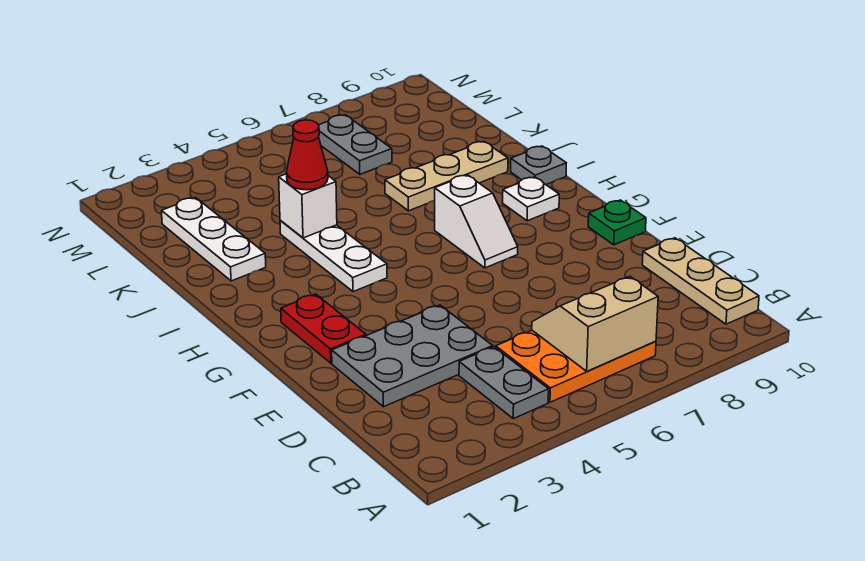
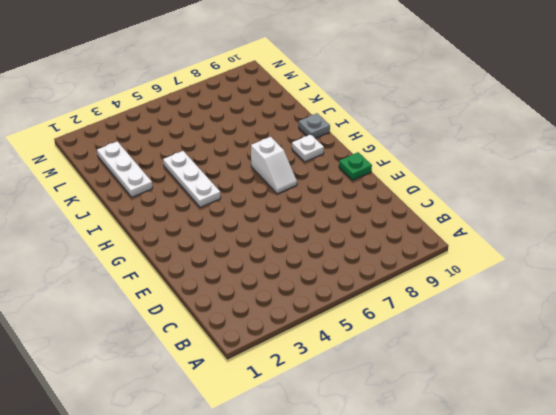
none -> grey 1x2 plate [459,347,549,419]
none -> orange 2x3 plate [496,331,656,402]
none -> tan 1x3 plate [642,238,759,324]

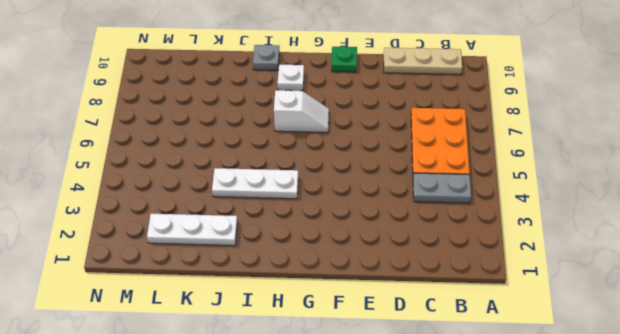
none -> grey 2x3 plate [332,305,493,407]
none -> red 1x2 plate [281,294,366,363]
none -> tan 1x3 plate [385,142,508,211]

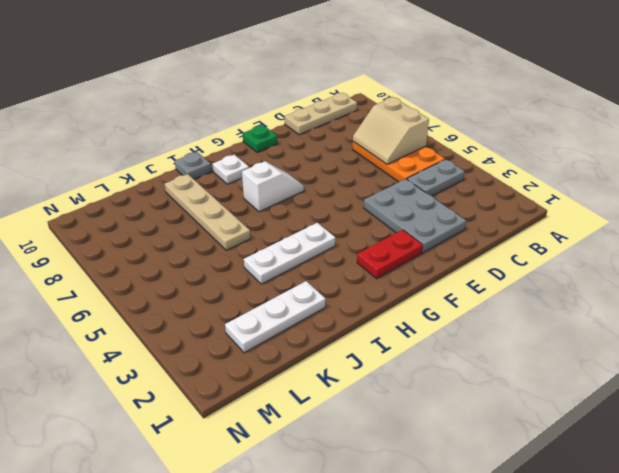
tan 1x4 plate [165,174,250,250] -> tan 1x3 plate [385,142,508,211]
none -> grey 1x2 plate [319,115,392,174]
none -> white 1x1 brick [279,174,337,238]
none -> red 1x1 cone [286,120,328,190]

